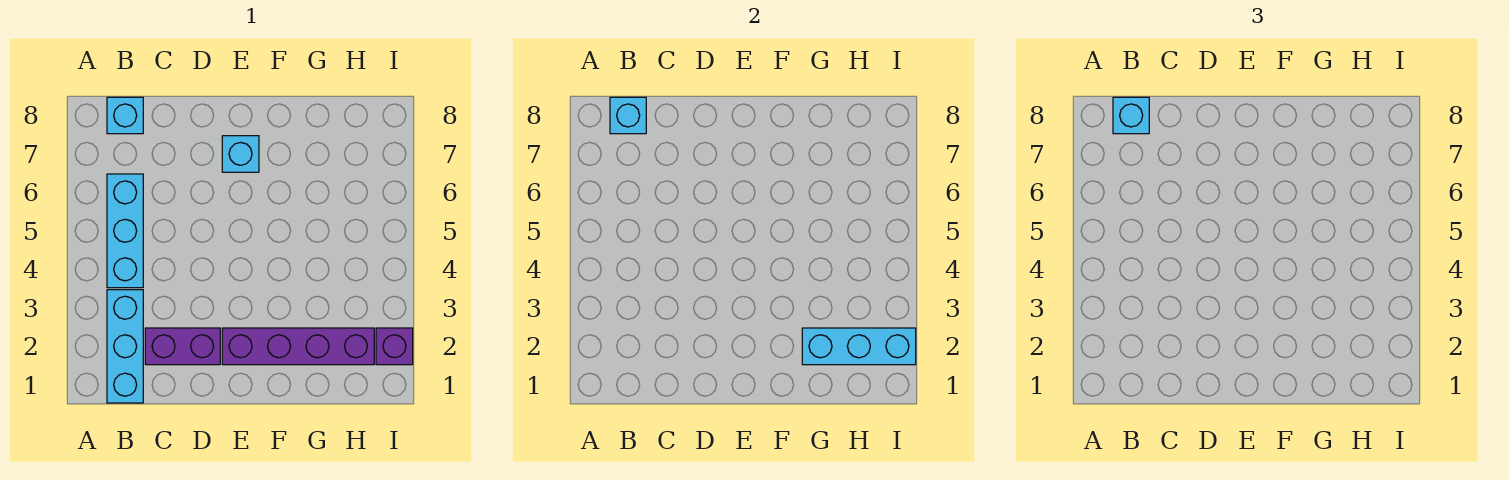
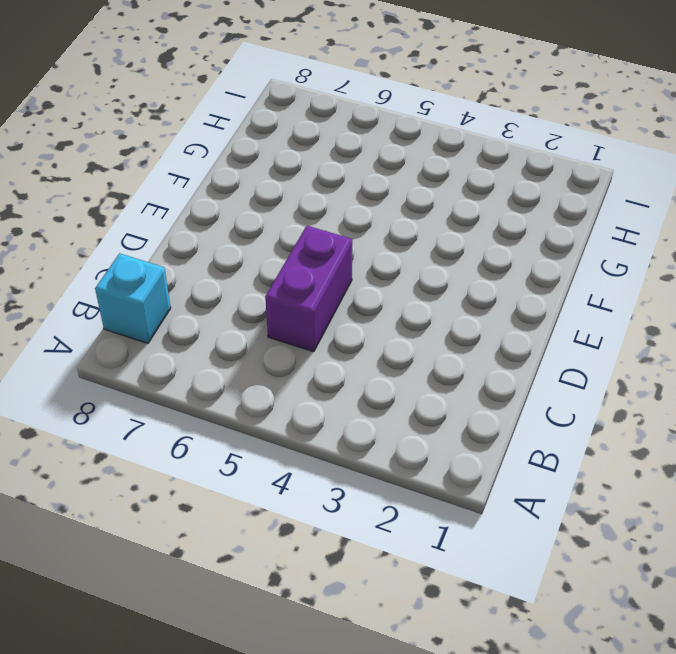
purple 1x2 brick [265,226,352,352] -> purple 1x2 brick moved to [145,328,220,365]
none -> cyan 1x3 brick [107,290,143,403]
none -> cyan 1x3 brick [107,174,143,288]

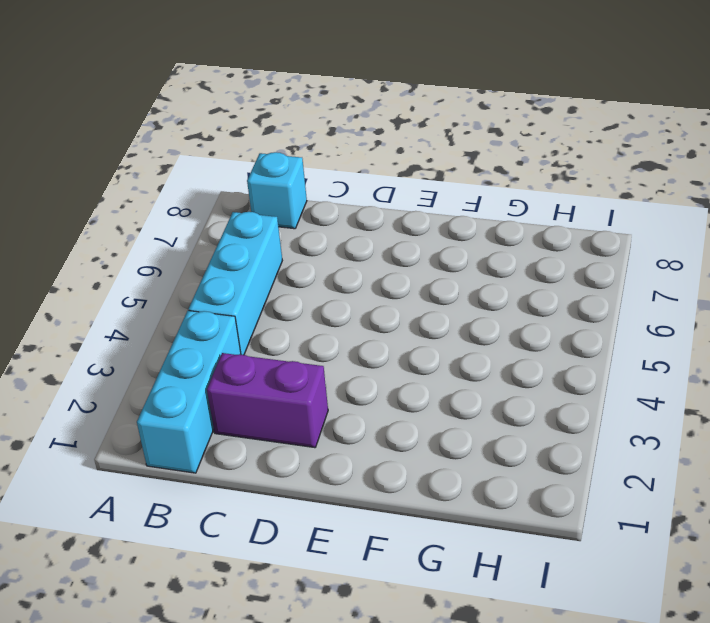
none -> purple 1x4 brick [222,328,374,365]
none -> cyan 1x1 brick [222,136,259,172]

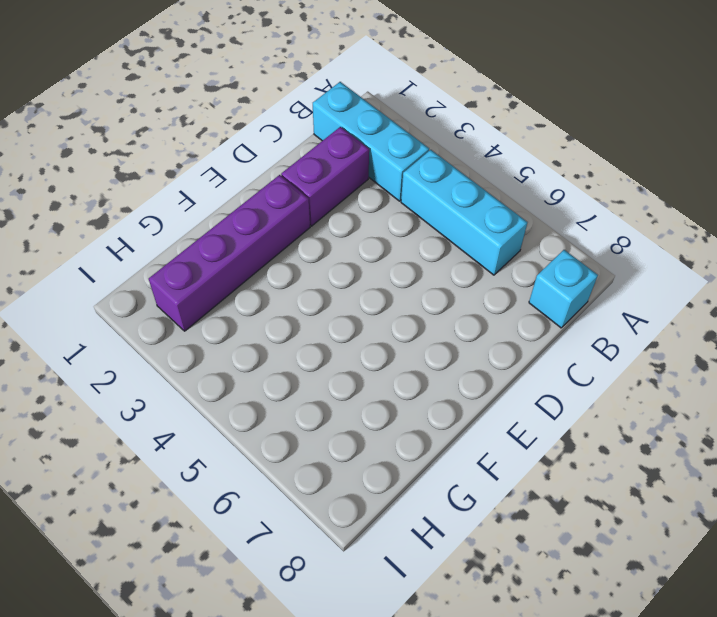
none -> cyan 1x1 brick [222,136,259,172]
none -> purple 1x1 brick [376,328,413,365]

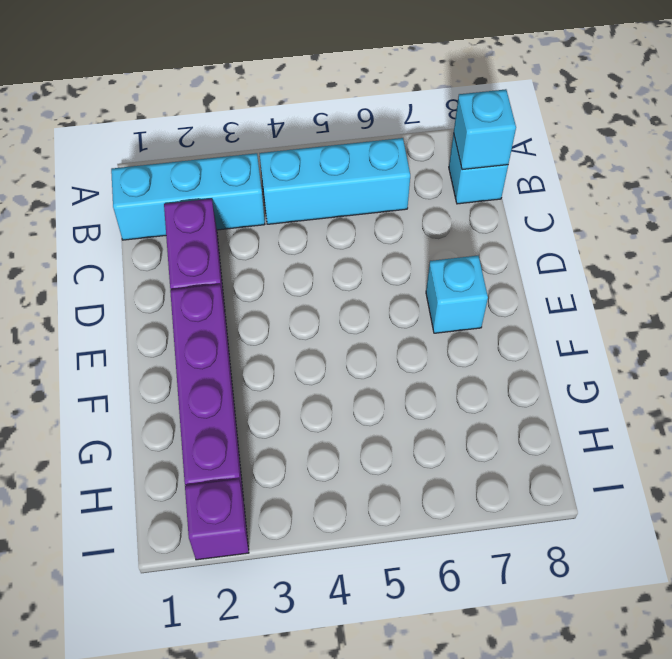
none -> cyan 1x3 brick [802,328,916,365]
none -> cyan 1x1 brick [1113,97,1149,134]

